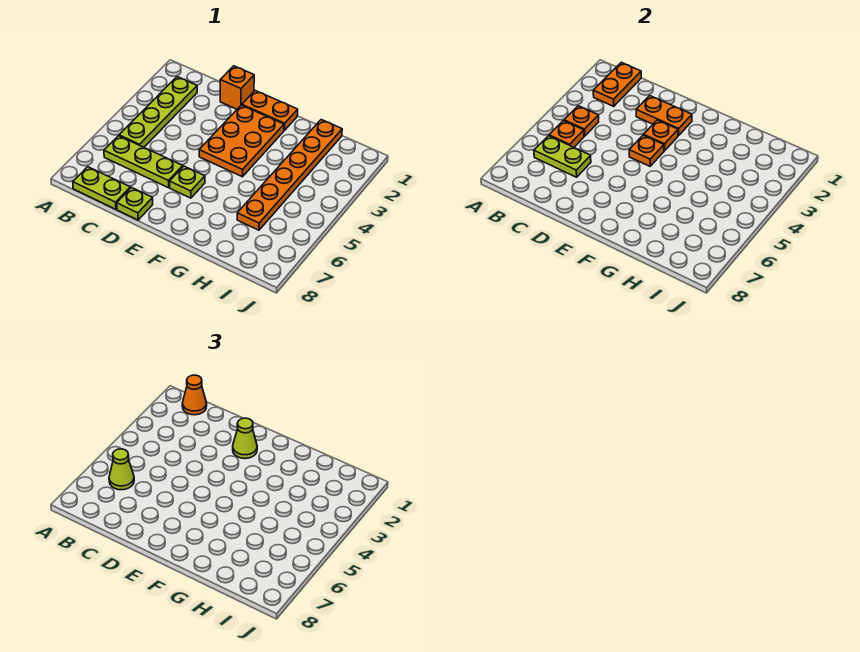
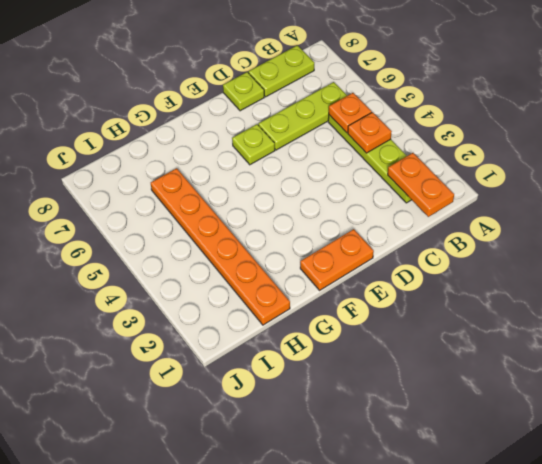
none -> orange 1x1 brick [220,66,254,109]
none -> orange 2x3 plate [199,105,284,177]
none -> lime 1x2 plate [534,136,591,177]

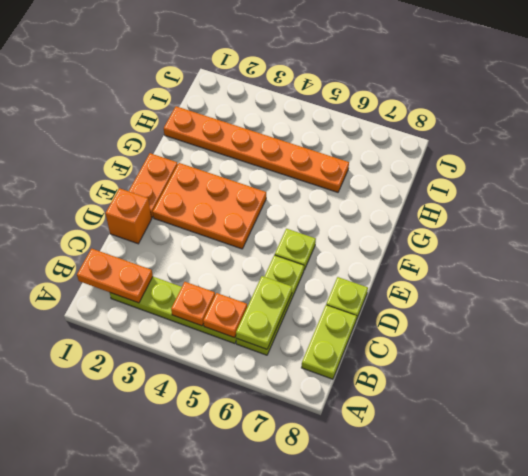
none -> orange 1x2 plate [636,96,692,136]
none -> orange 1x1 plate [644,120,678,151]
none -> orange 1x1 plate [629,135,664,166]

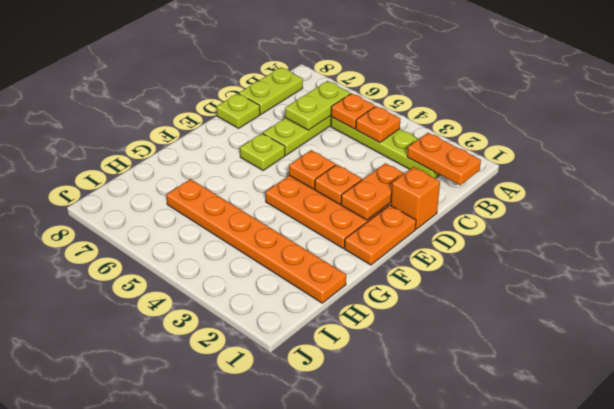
none -> orange 1x1 cone [182,375,207,415]
none -> lime 1x1 cone [109,449,134,490]
none -> lime 1x1 cone [233,418,257,459]

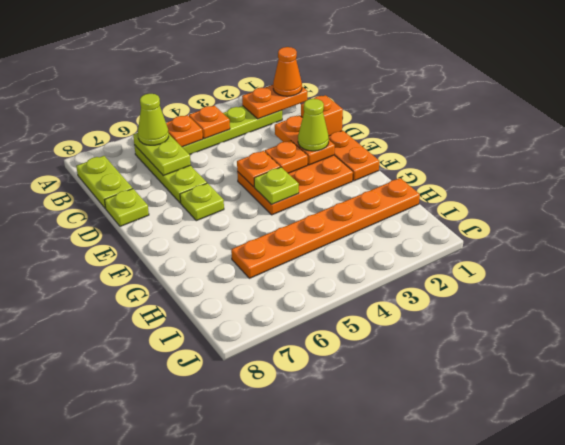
lime 1x1 plate [254,167,299,205] -> none

